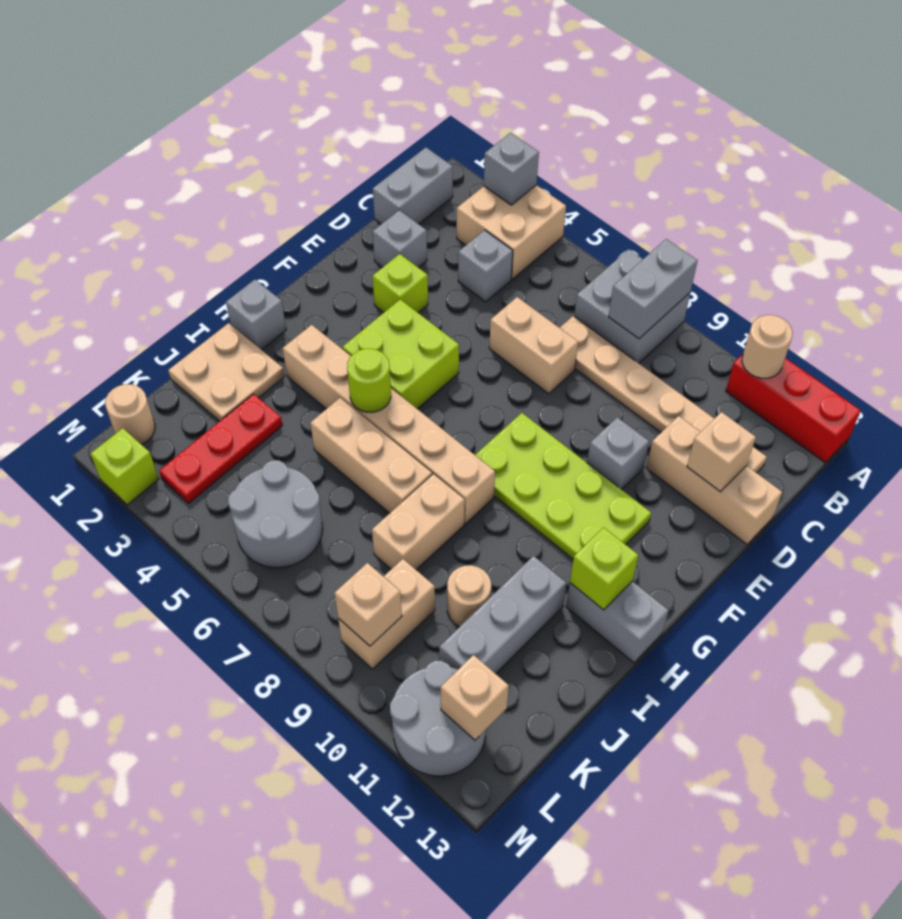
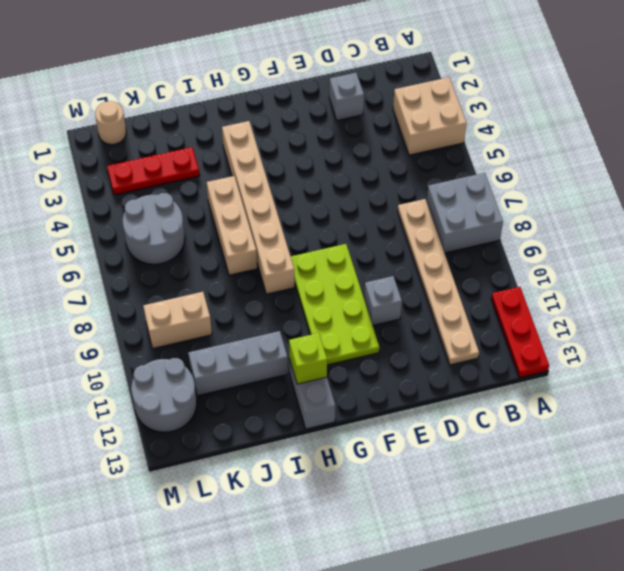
red 1x3 plate [491,287,549,377] -> red 1x3 brick [726,354,861,463]
none -> grey 1x2 brick [373,147,453,224]
none -> grey 1x1 brick [458,230,513,302]
none -> tan 1x2 brick [489,297,578,394]
none -> tan 1x3 brick [647,416,782,544]

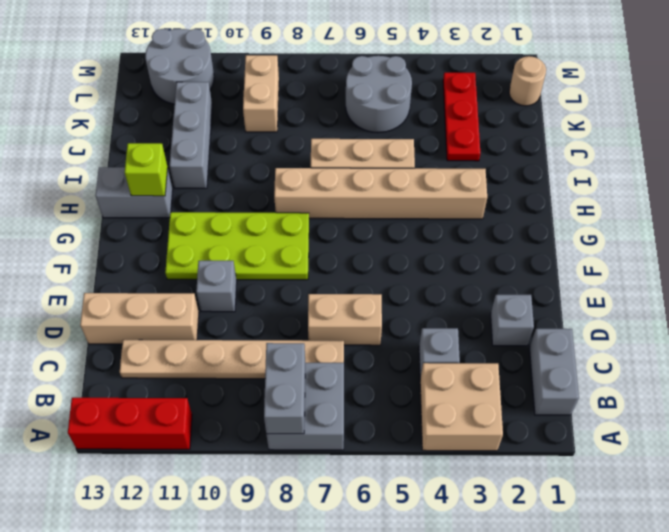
none -> lime 1x1 brick [372,254,428,313]
none -> lime 2x2 brick [342,299,459,409]
none -> grey 1x1 brick [226,280,286,350]
none -> tan 2x2 plate [168,323,284,421]

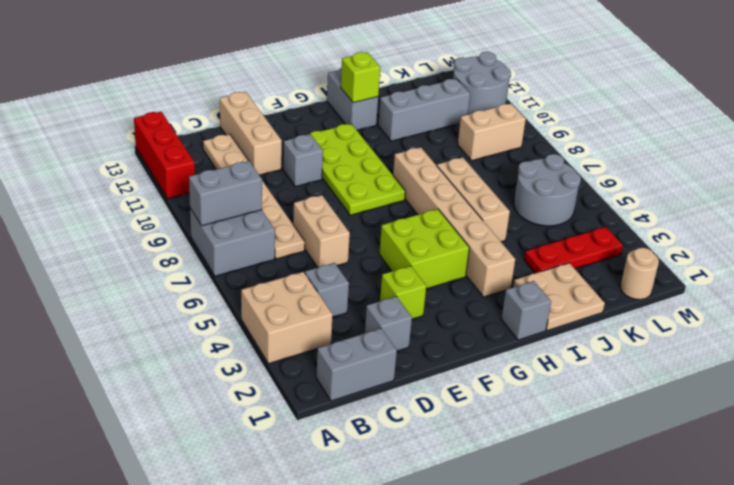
none -> tan 1x2 brick [372,474,465,570]
none -> tan 1x1 round brick [447,565,491,627]
none -> lime 1x1 brick [90,428,159,505]
none -> grey 1x1 brick [484,133,539,205]

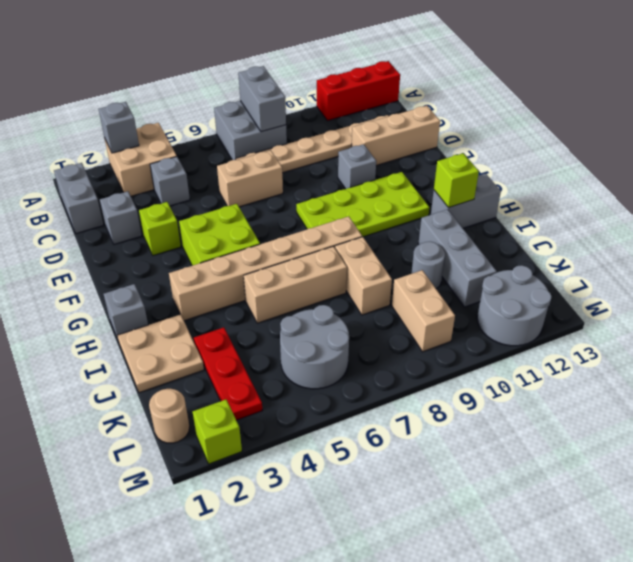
grey 1x1 round brick [411,242,445,289] -> tan 1x1 round brick [447,565,491,627]
none -> tan 1x1 round brick [742,315,793,378]
none -> tan 1x1 brick [687,412,756,492]
none -> lime 1x1 round brick [347,349,391,412]
none -> tan 1x1 brick [334,563,402,646]

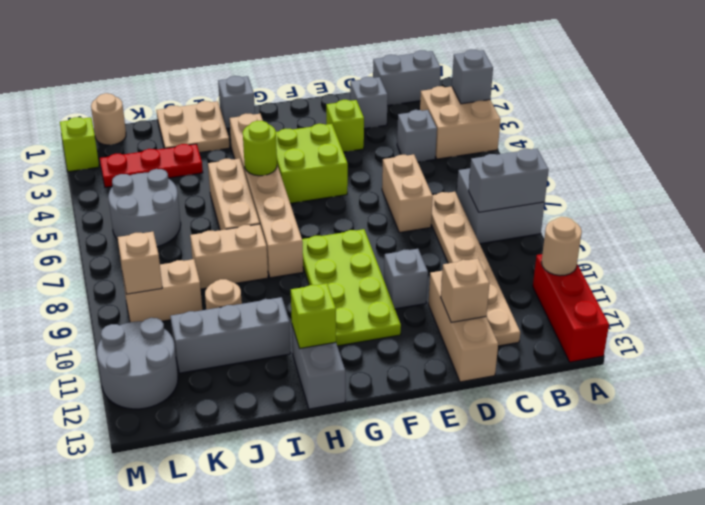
none -> tan 1x1 brick [440,655,509,740]

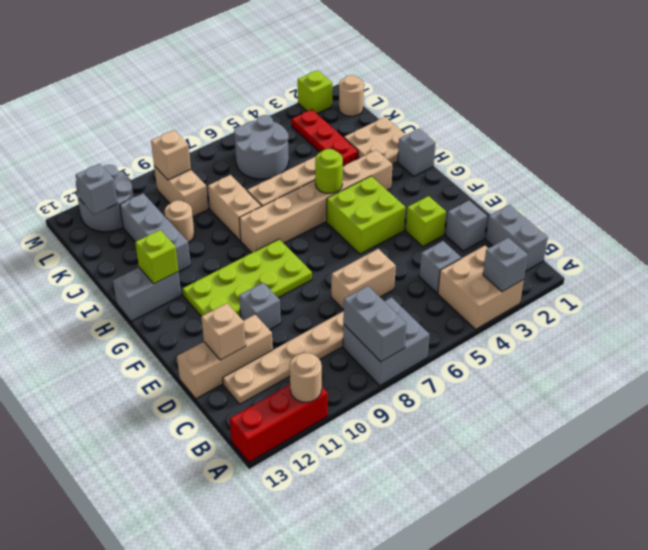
grey 1x1 brick [76,164,118,215] -> tan 1x1 brick [440,655,509,740]

